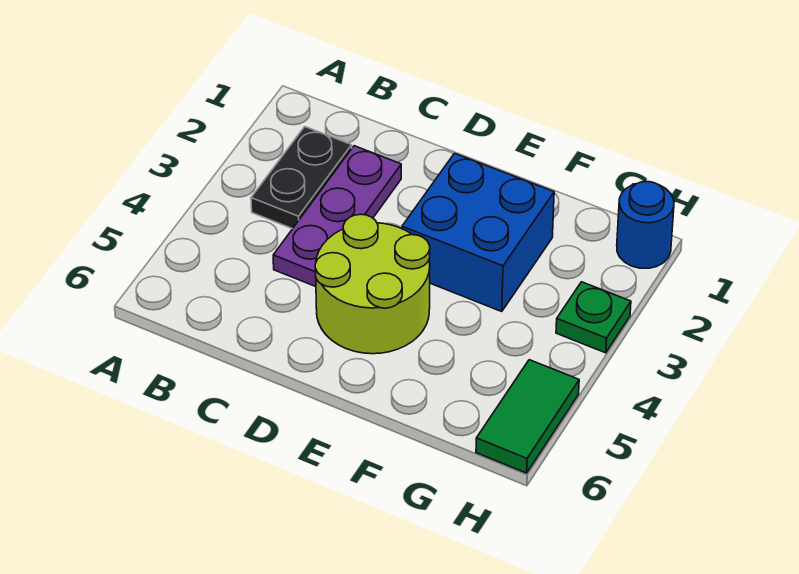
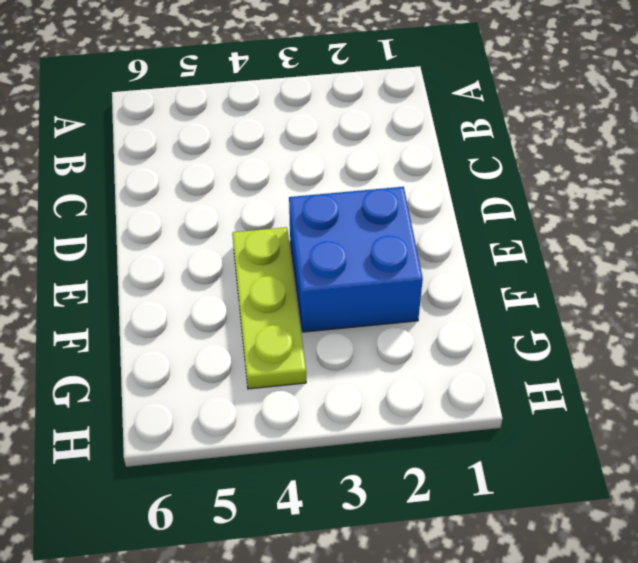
lime 1x3 plate [232,227,306,389] -> lime 2x2 round brick [315,214,430,354]
none -> black 1x2 plate [251,127,352,229]
none -> purple 1x3 plate [273,146,401,287]

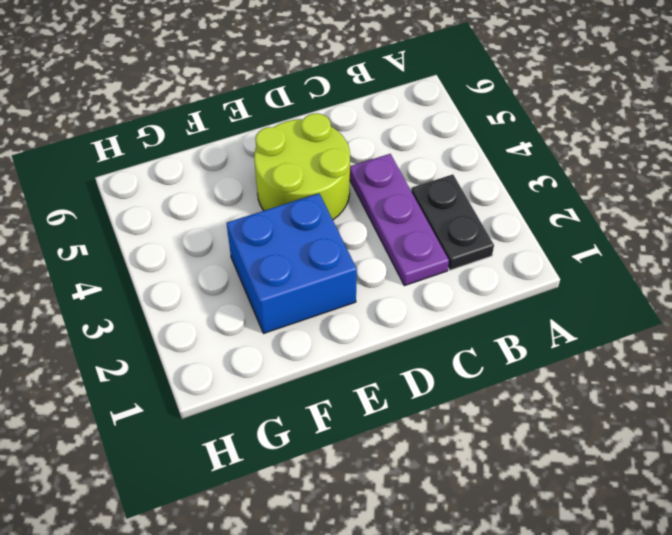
none -> blue 1x1 round brick [617,181,674,268]
none -> green 1x1 plate [556,282,631,353]

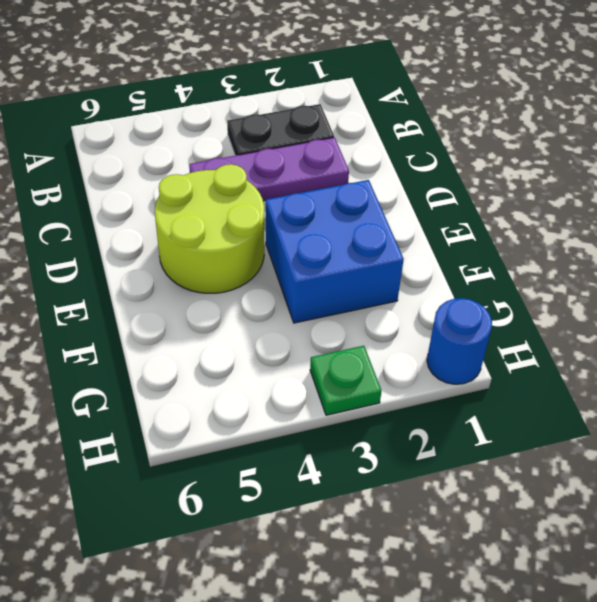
none -> green 1x2 tile [476,360,579,473]

